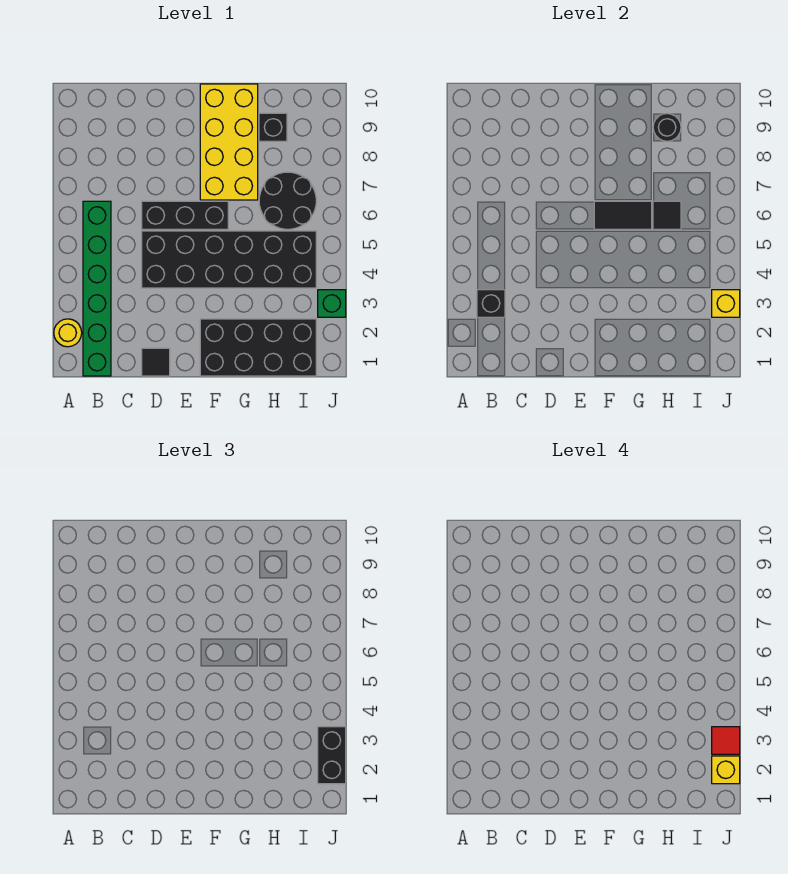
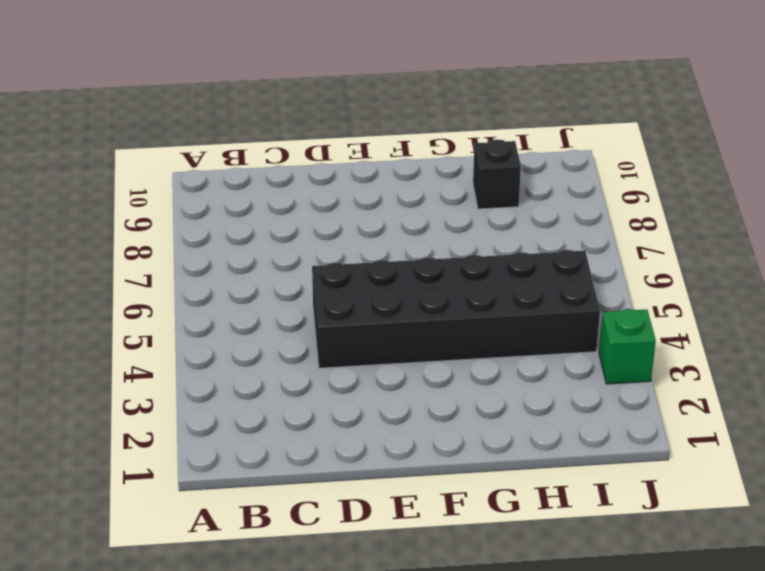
none -> yellow 1x1 round brick [54,319,82,347]
none -> green 1x6 brick [83,201,111,376]
none -> black 1x1 tile [142,348,170,376]

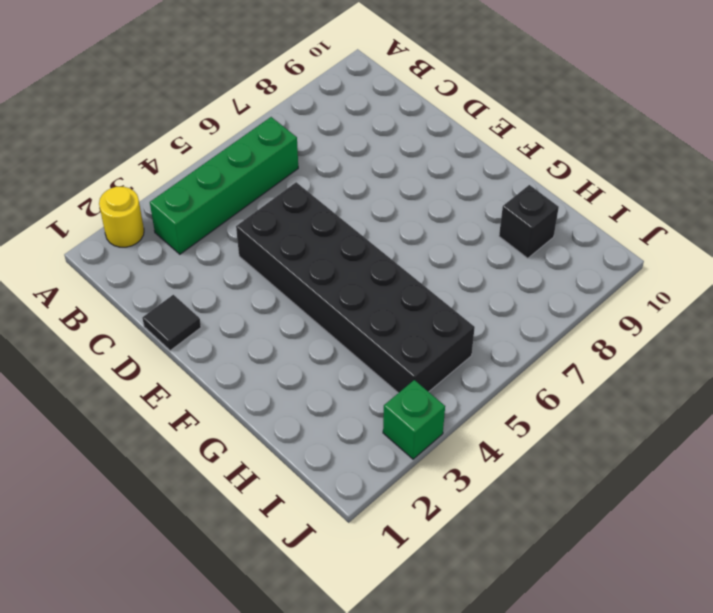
green 1x4 brick [150,117,298,254] -> green 1x6 brick [83,201,111,376]
none -> black 1x3 brick [142,201,228,229]
none -> black 2x4 brick [200,319,316,376]
none -> yellow 2x4 brick [200,84,258,200]

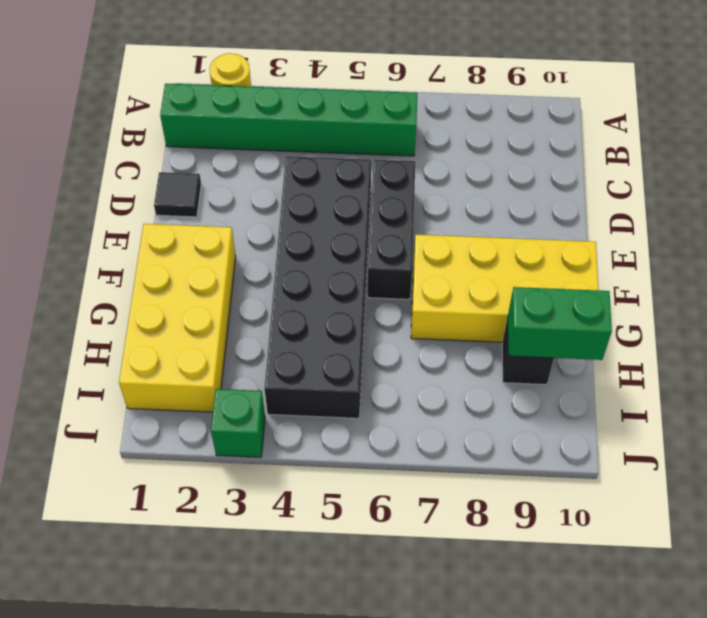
yellow 2x4 brick [119,224,236,412] -> black 2x4 brick [200,319,316,376]
green 1x2 brick [508,287,612,360] -> black 1x1 round brick [653,114,681,141]
none -> black 2x2 round brick [259,172,316,229]
none -> black 1x1 brick [477,290,505,317]
none -> black 1x2 tile [594,201,652,229]

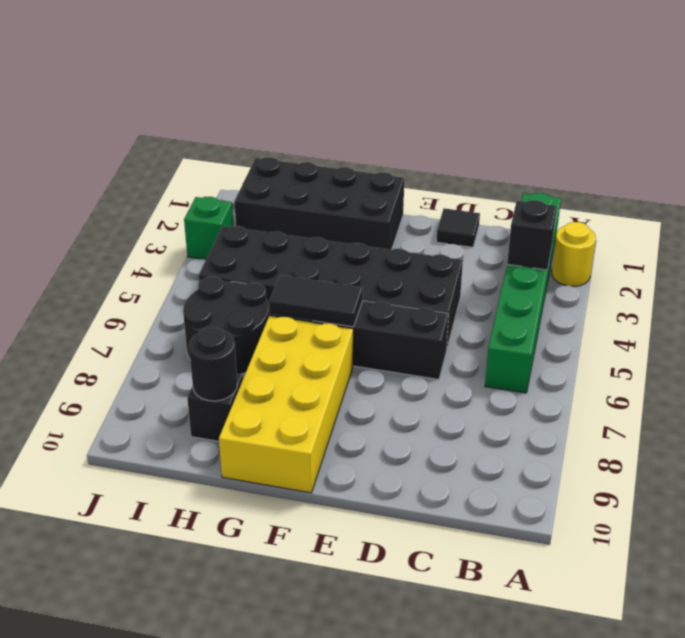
none -> black 1x1 tile [653,201,681,229]
none -> yellow 1x1 brick [712,290,740,317]
none -> black 1x2 brick [318,727,346,784]

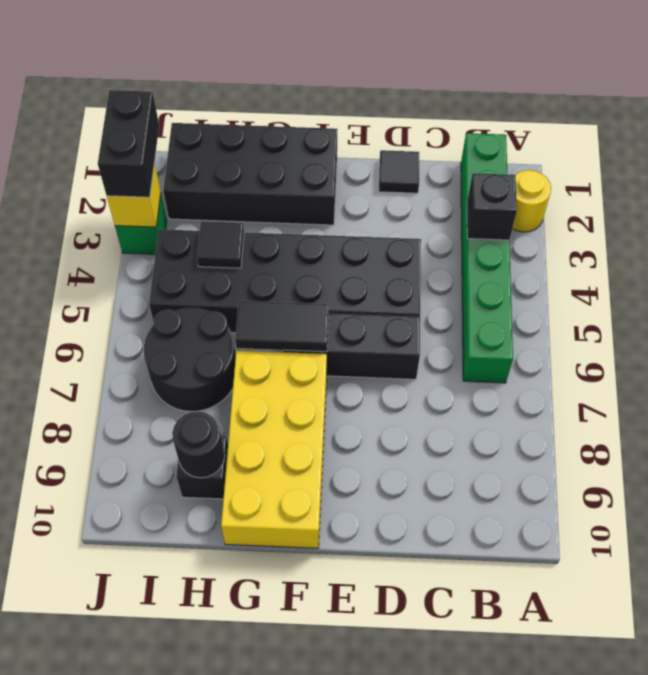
black 1x1 tile [197,221,244,268] -> black 1x1 tile moved to [653,201,681,229]
none -> yellow 1x1 brick [712,756,740,784]
none -> red 1x1 tile [712,727,740,754]

